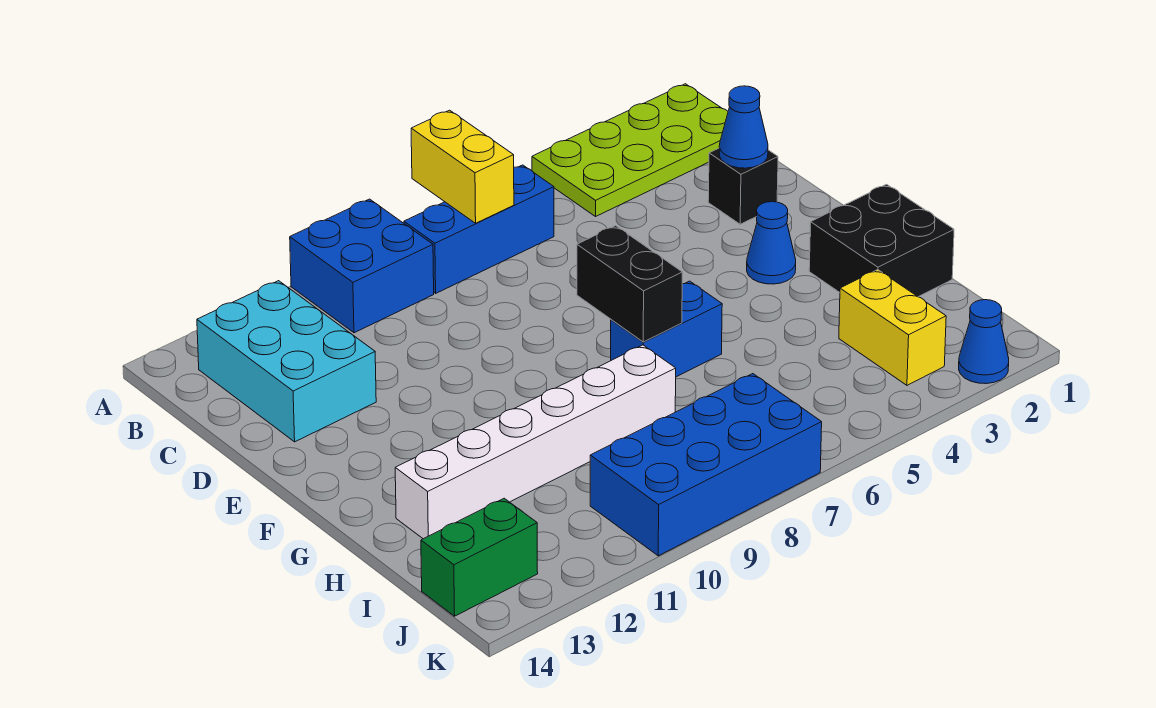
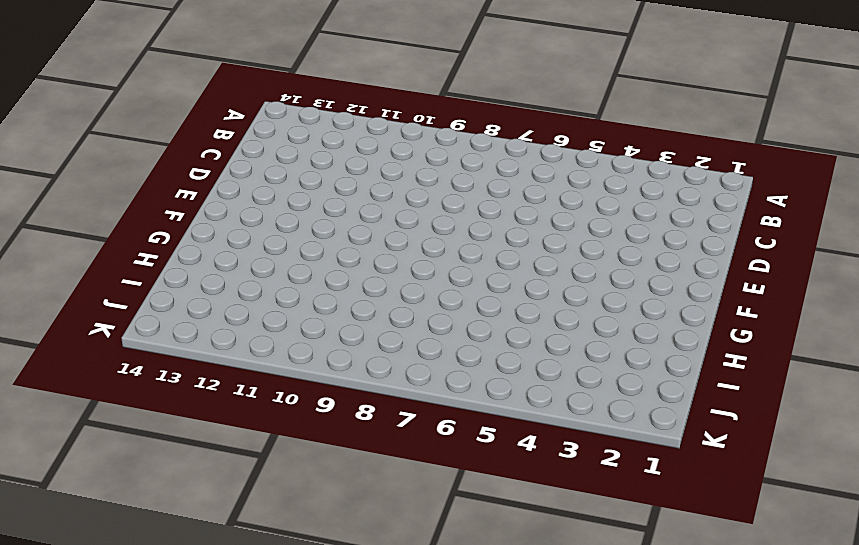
none -> lime 2x4 plate [532,84,728,216]
none -> blue 2x2 brick [290,199,434,333]
none -> blue 1x3 brick [404,165,554,293]

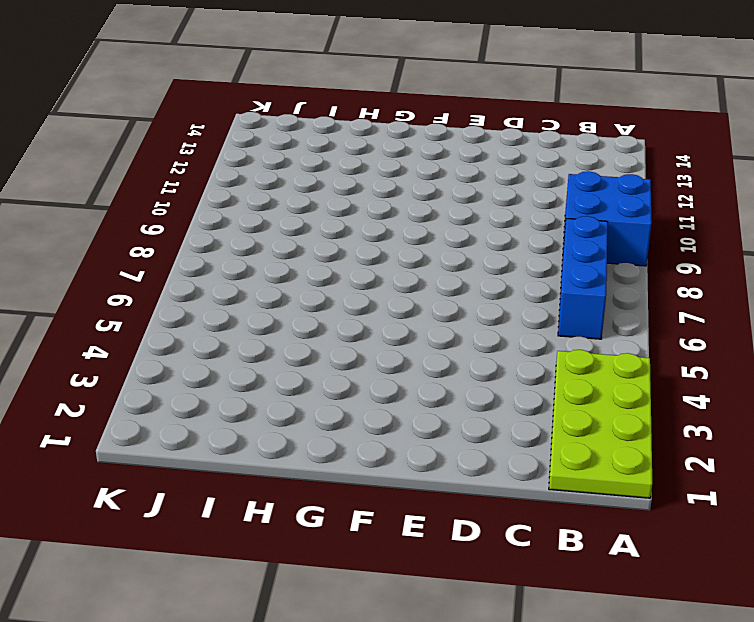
none -> cyan 2x3 brick [197,281,376,442]
none -> black 1x1 brick [708,148,778,224]
none -> blue 1x1 cone [747,202,796,284]

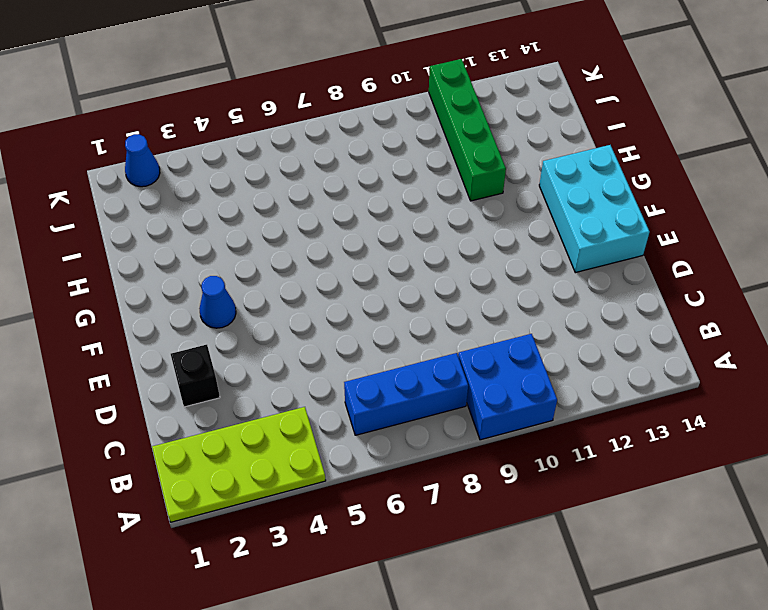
cyan 2x3 brick [539,145,650,273] -> cyan 2x3 brick moved to [197,281,376,442]
green 1x4 brick [429,59,506,201] -> white 1x6 brick [395,345,676,539]
none -> black 2x2 brick [809,184,954,297]
none -> blue 1x2 brick [611,281,722,377]
none -> yellow 1x2 brick [839,270,946,385]

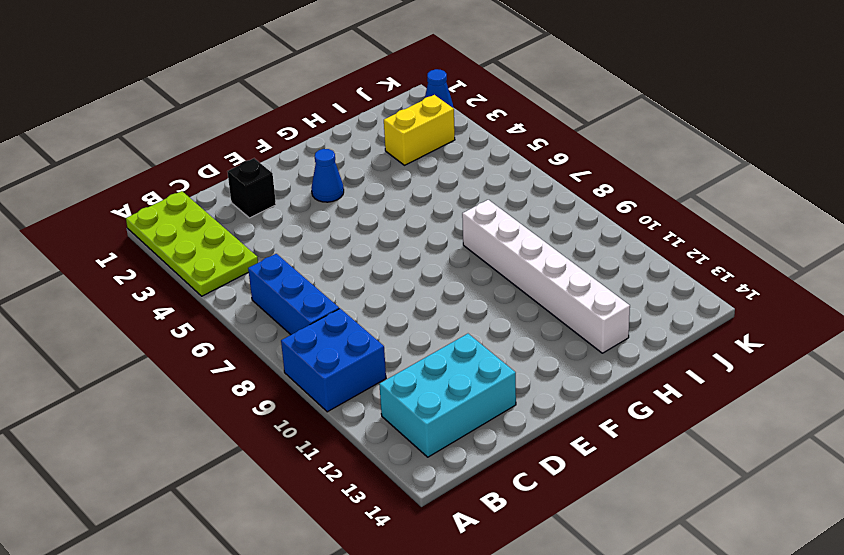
none -> black 2x2 brick [809,184,954,297]
none -> blue 1x2 brick [611,281,722,377]
none -> blue 2x4 brick [590,374,822,556]

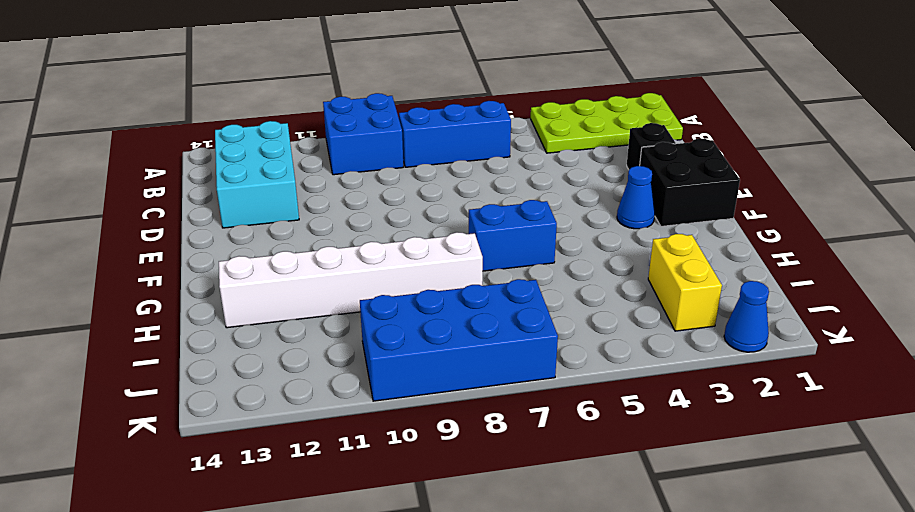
black 2x2 brick [640,138,740,226] -> black 2x2 brick moved to [809,184,954,297]
none -> green 1x2 brick [421,498,538,616]
none -> yellow 1x2 brick [411,110,514,223]
none -> blue 1x1 cone [719,86,768,168]

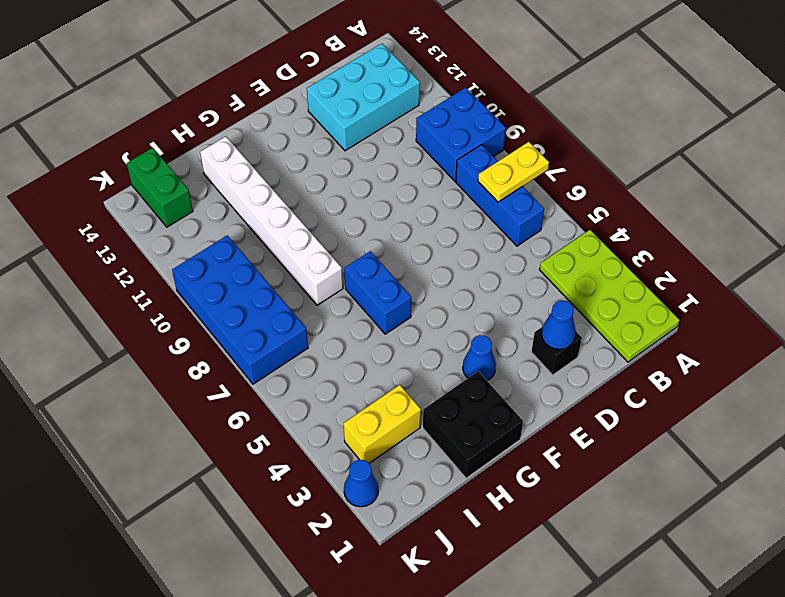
yellow 1x2 plate [478,142,549,202] -> yellow 1x2 brick [411,110,514,223]
none -> black 1x2 brick [577,226,682,342]

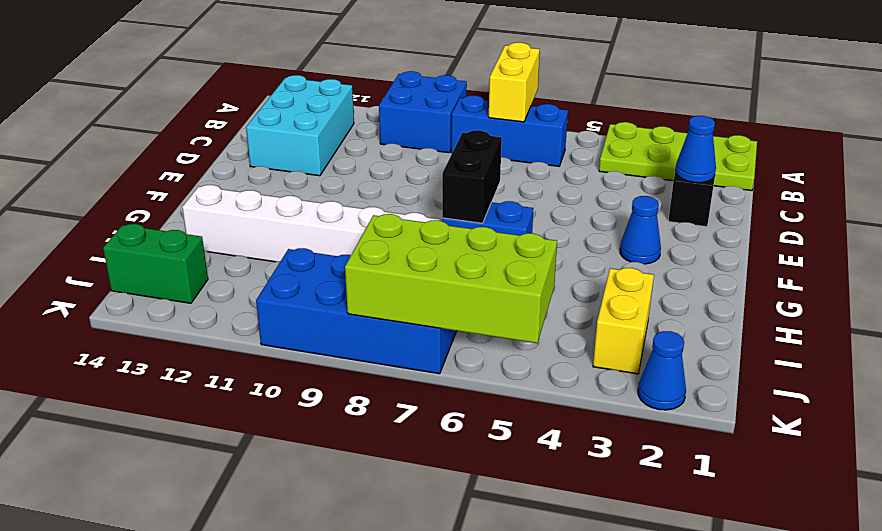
lime 2x4 brick [345,214,557,343] -> none
none -> black 2x2 brick [809,184,954,297]

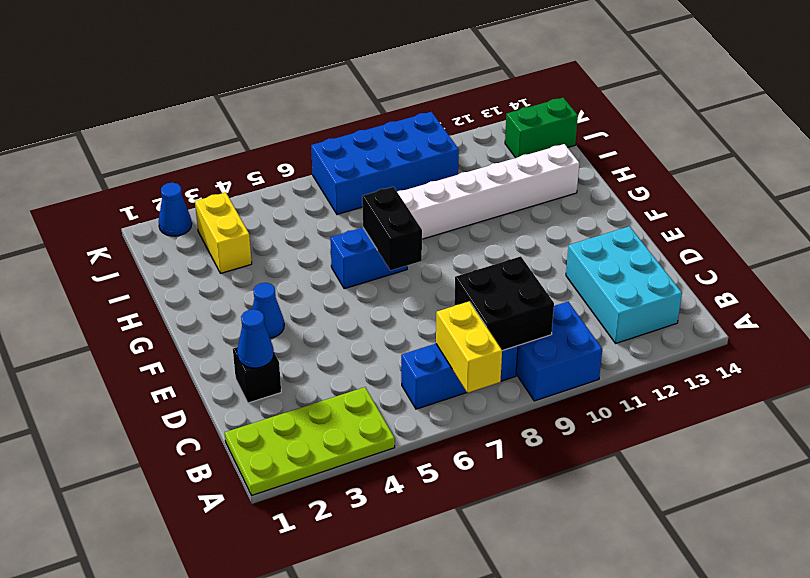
black 2x2 brick [454,256,554,351] -> black 2x2 brick moved to [809,184,954,297]

